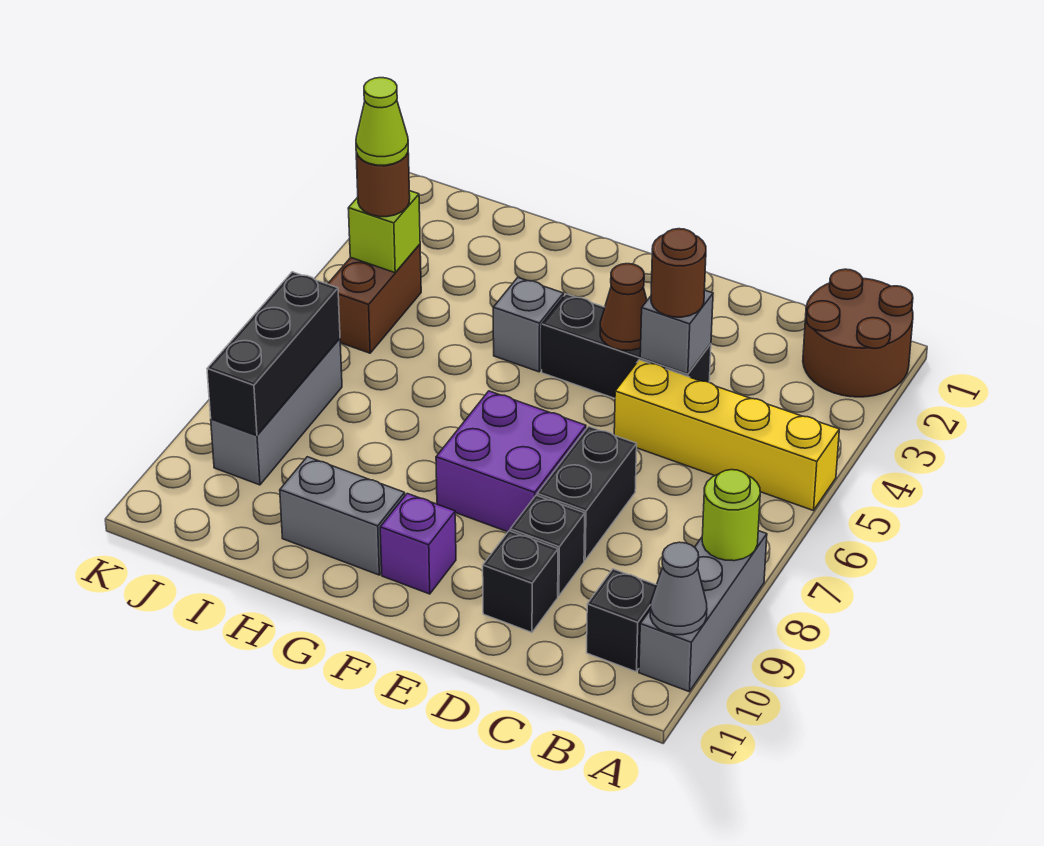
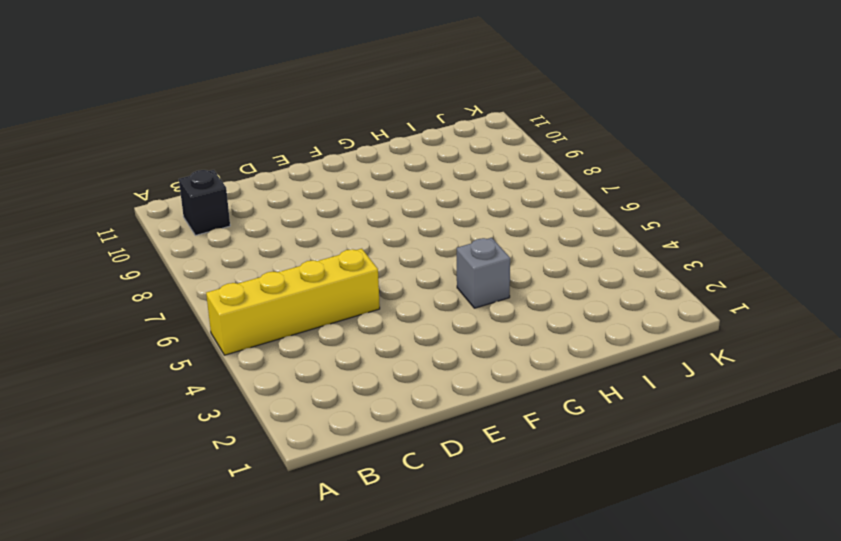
none -> brown 2x2 round brick [803,269,913,397]
none -> grey 1x3 brick [639,531,767,691]
none -> black 1x3 brick [542,294,711,398]

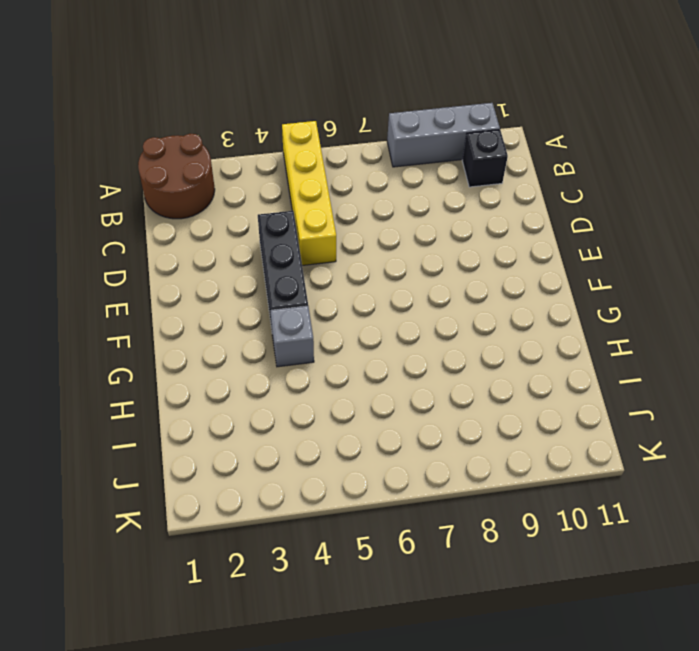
none -> black 1x2 brick [537,426,637,560]
none -> black 1x1 brick [510,495,585,596]
none -> black 1x1 brick [483,531,558,632]

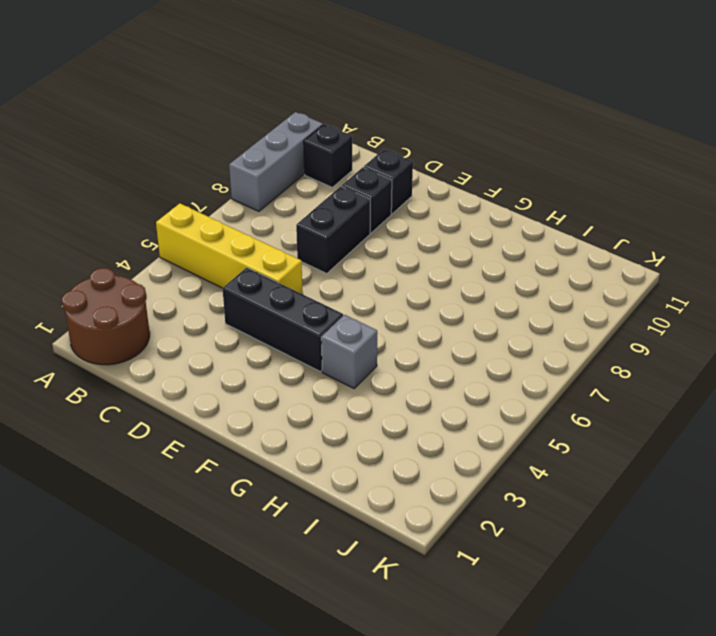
none -> purple 2x2 brick [436,391,586,532]
none -> purple 1x1 brick [380,493,456,594]
none -> grey 1x2 brick [280,457,405,575]

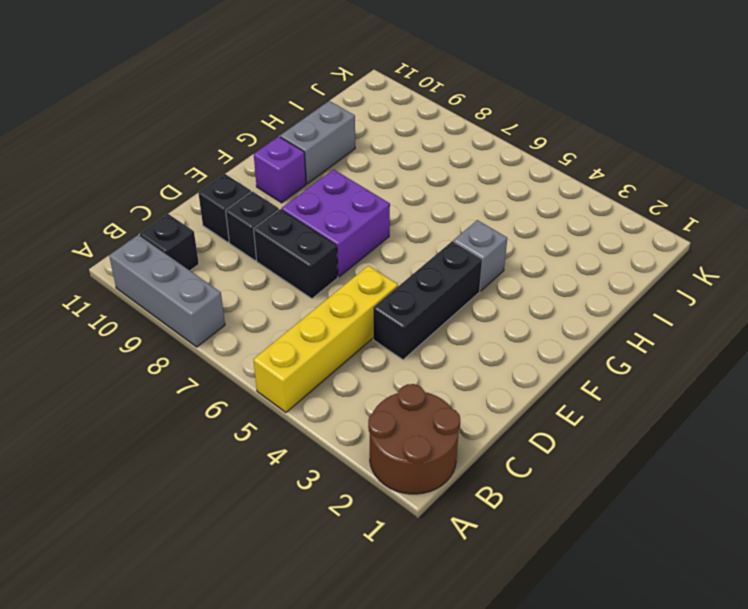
none -> brown 1x2 brick [328,244,421,353]
none -> grey 1x3 brick [211,338,342,485]
none -> lime 1x1 round brick [702,470,760,561]

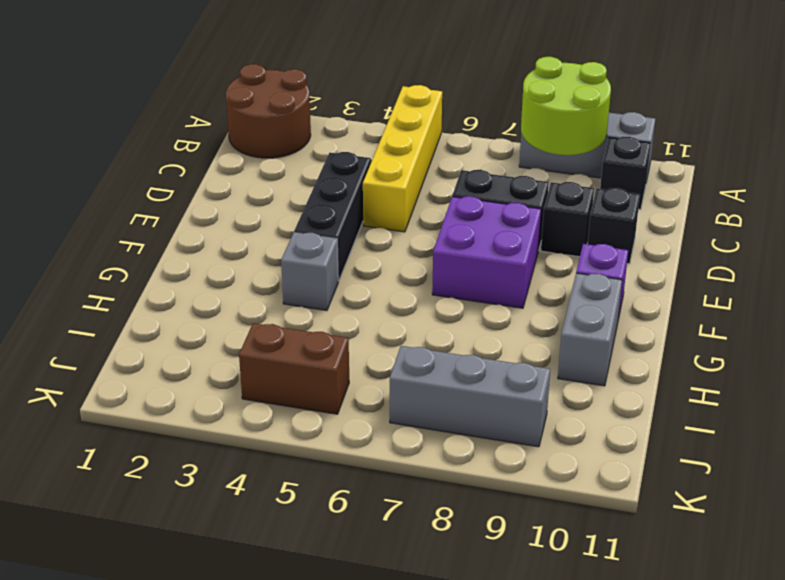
lime 2x2 round brick [521,57,611,155] -> lime 1x1 round brick [702,470,760,561]
none -> grey 1x1 cone [650,542,707,635]
none -> grey 1x1 brick [640,290,713,374]
none -> brown 1x1 cone [600,264,647,351]

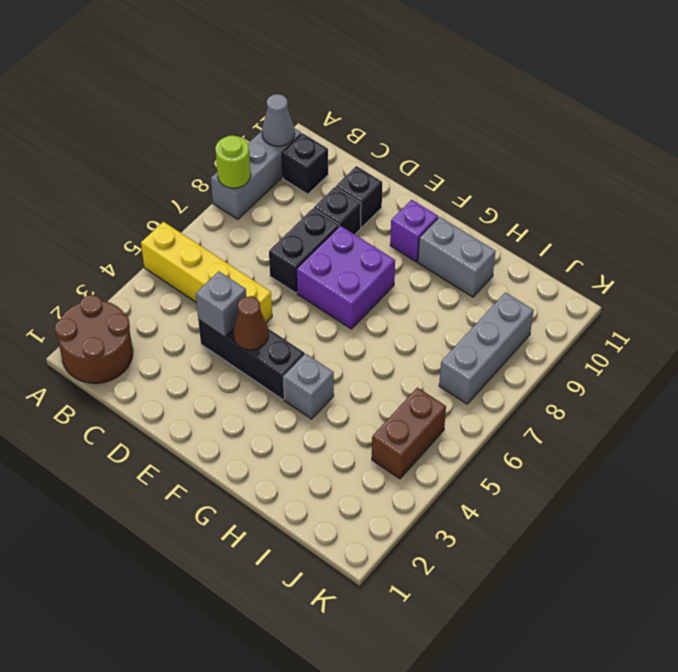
none -> lime 1x1 brick [348,191,420,273]
none -> black 1x3 brick [207,272,340,435]
none -> brown 1x1 round brick [651,229,706,317]

